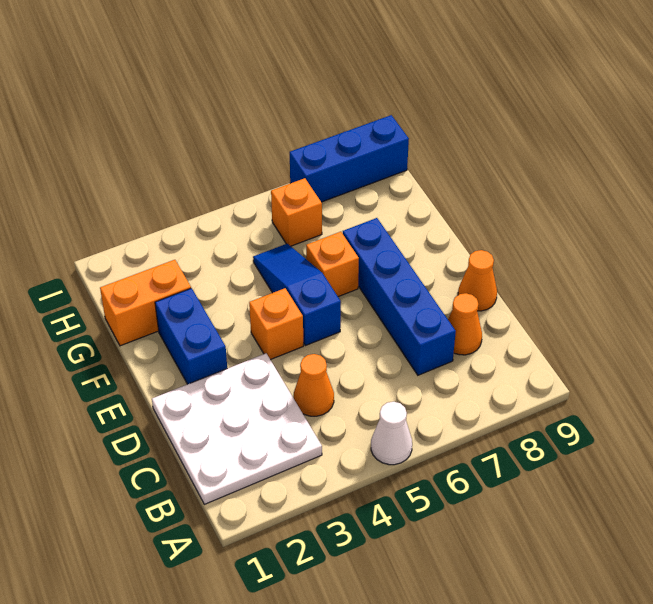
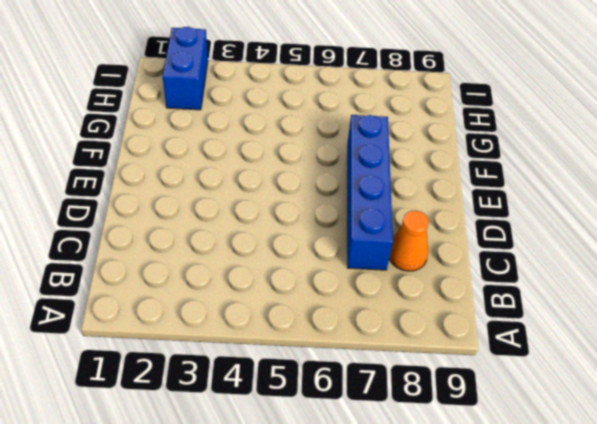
blue 1x2 brick [163,27,208,110] -> blue 1x2 brick moved to [155,288,227,384]
none -> white 1x1 cone [371,402,412,465]
none -> white 3x3 plate [152,353,322,504]
none -> orange 1x1 cone [294,354,334,416]

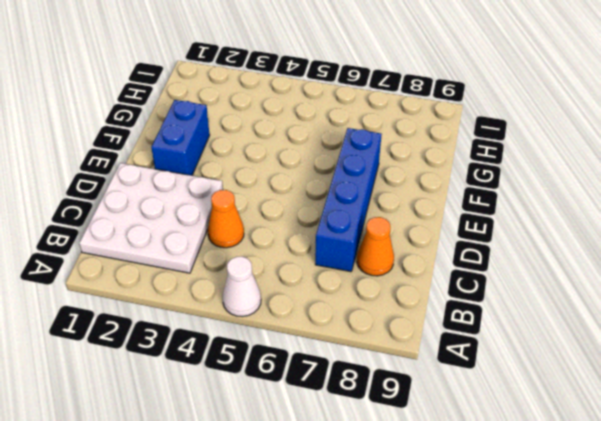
none -> orange 1x1 cone [458,250,497,311]
none -> orange 1x1 brick [249,288,303,360]
none -> blue 1x3 slope [253,244,341,346]

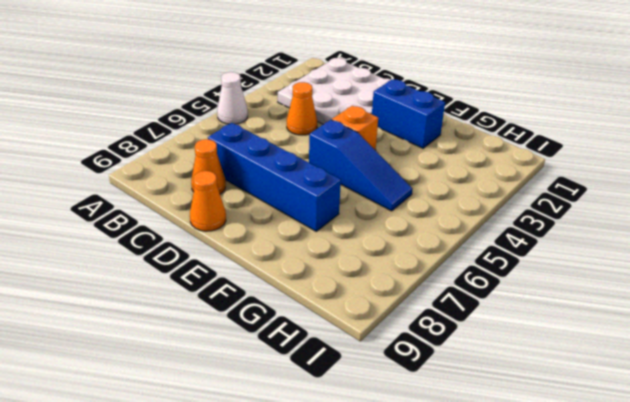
none -> orange 1x1 brick [306,232,359,297]
none -> orange 1x2 brick [100,260,191,346]
none -> orange 1x1 brick [271,178,322,246]

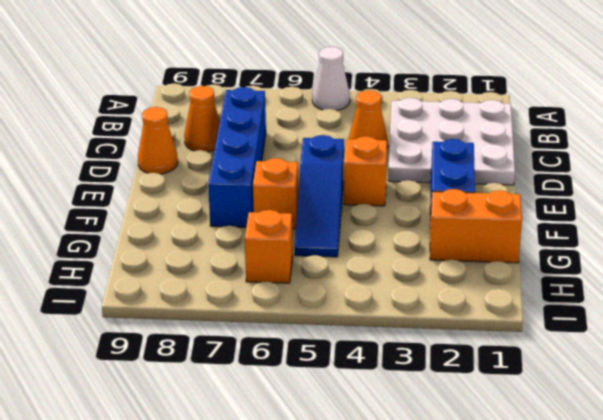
none -> blue 1x3 brick [290,115,409,202]

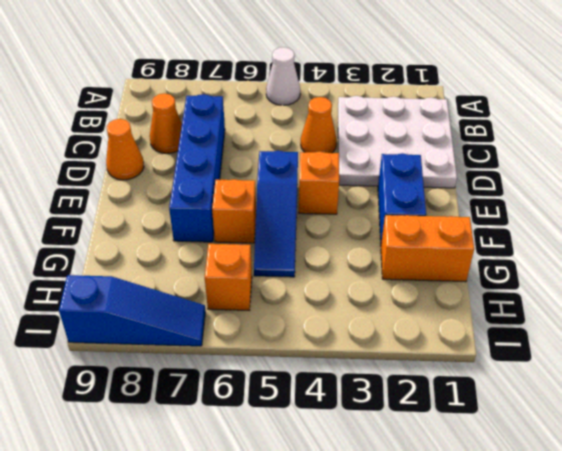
blue 1x3 slope [59,275,205,346] -> blue 1x3 brick [290,115,409,202]

